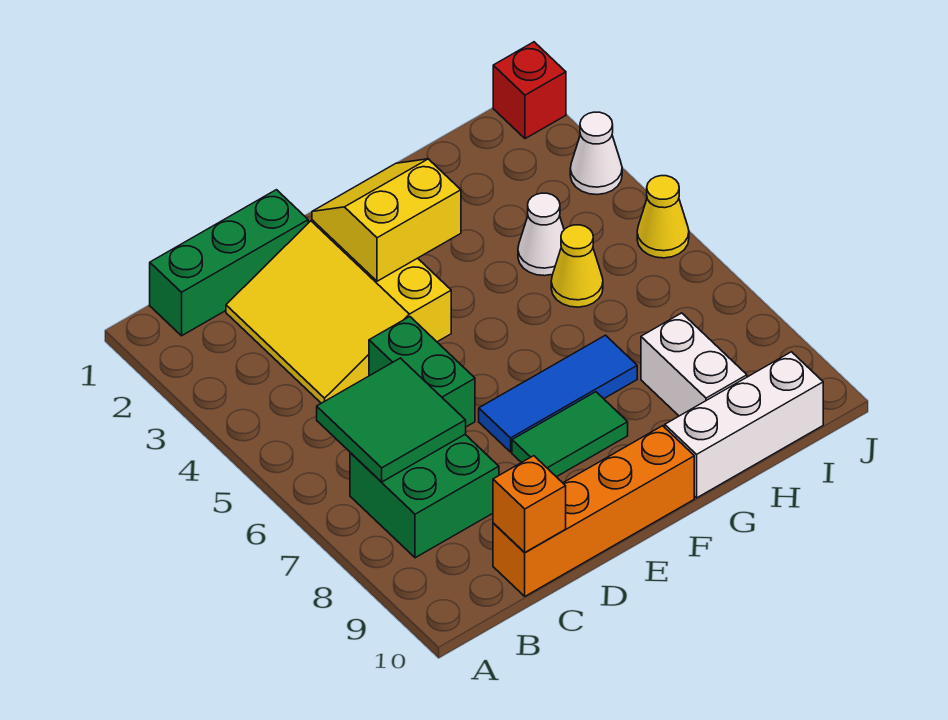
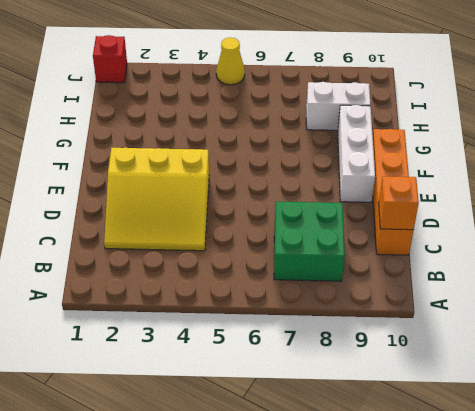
white 1x3 brick [338,105,375,202] -> white 1x3 brick moved to [665,352,823,498]
none -> green 1x3 brick [150,190,308,336]
none -> green 1x2 brick [369,317,475,427]
none -> blue 1x3 tile [479,335,637,452]

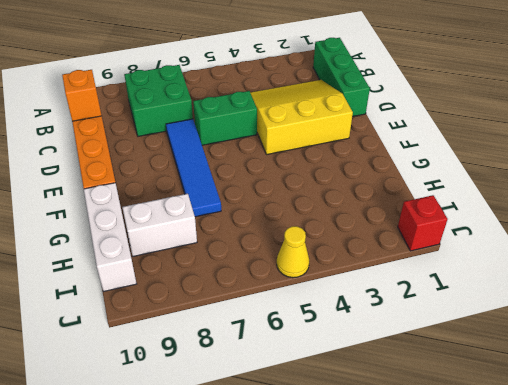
blue 1x4 tile [166,119,221,217] -> blue 1x3 tile [479,335,637,452]
none -> green 1x2 tile [512,392,628,477]
none -> white 1x1 cone [518,193,564,276]
none -> yellow 1x1 cone [551,225,603,307]

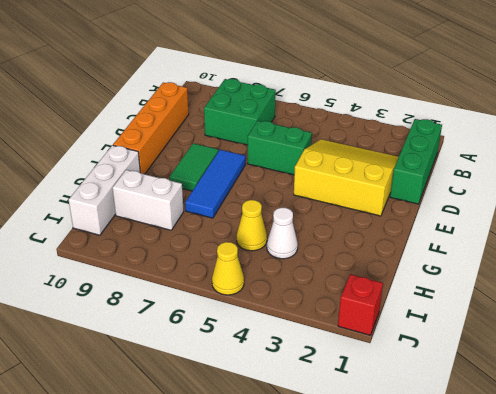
none -> white 1x1 cone [570,112,622,195]
none -> green 2x2 tile [317,358,466,482]
none -> orange 1x1 brick [493,456,566,552]

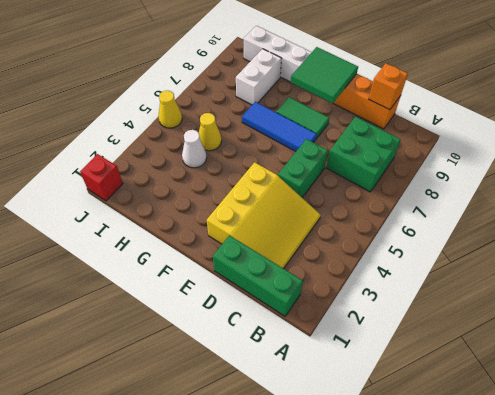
green 2x2 tile [291,47,358,103] -> green 2x2 tile moved to [317,358,466,482]
none -> white 1x1 cone [570,112,622,195]
none -> yellow 2x2 slope [312,159,461,281]

